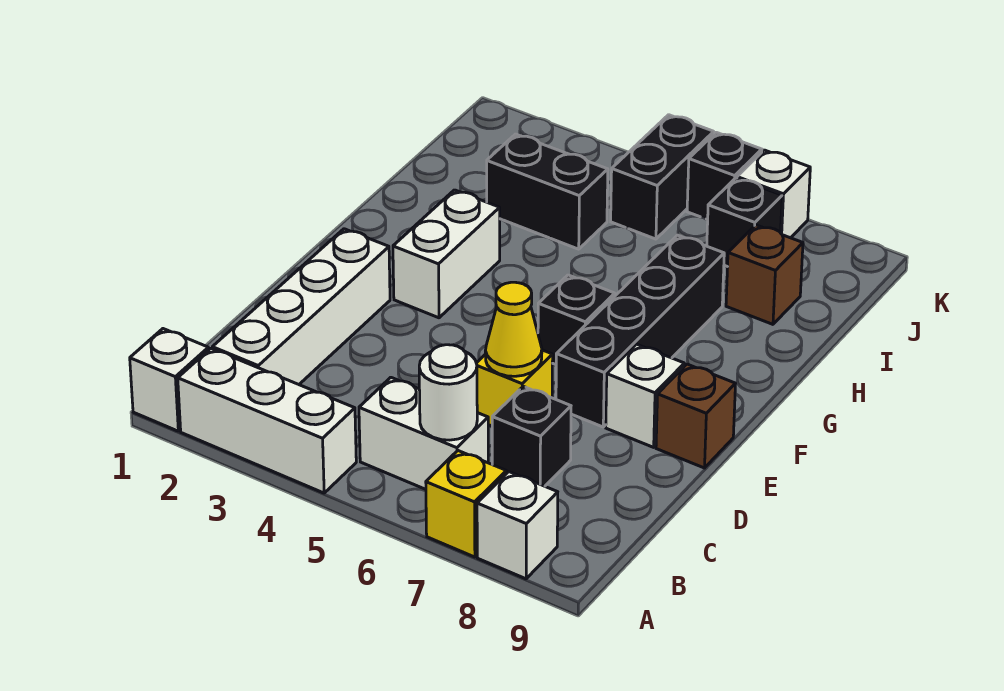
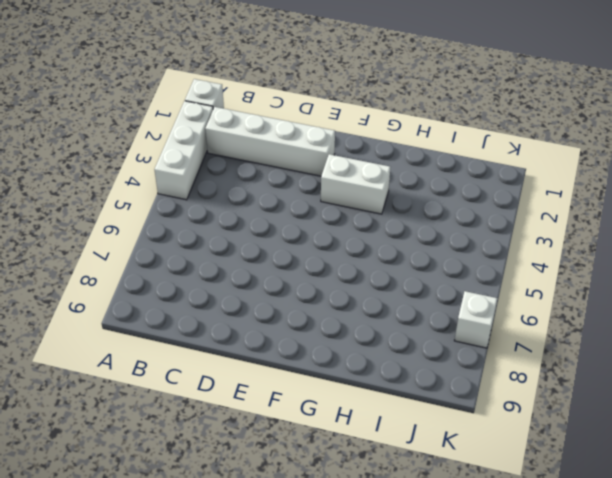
none -> yellow 1x1 brick [426,451,506,557]
none -> white 1x1 brick [477,472,558,579]
none -> white 1x2 brick [359,377,488,489]

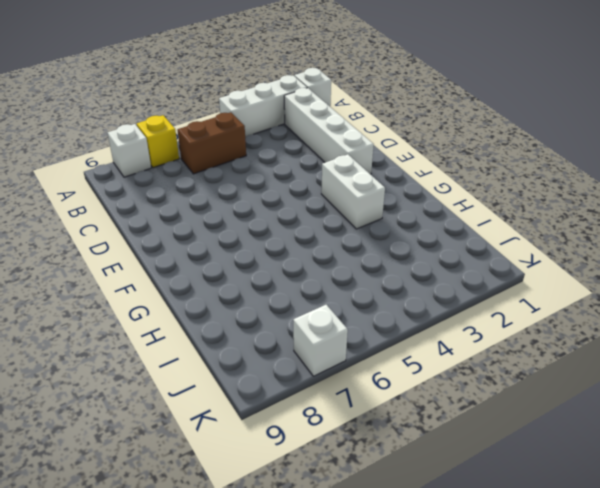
brown 1x2 brick [177,112,246,174] -> white 1x2 brick [359,377,488,489]
none -> black 1x1 brick [492,386,571,486]
none -> yellow 1x1 brick [476,350,553,426]
none -> black 1x4 brick [556,235,724,427]

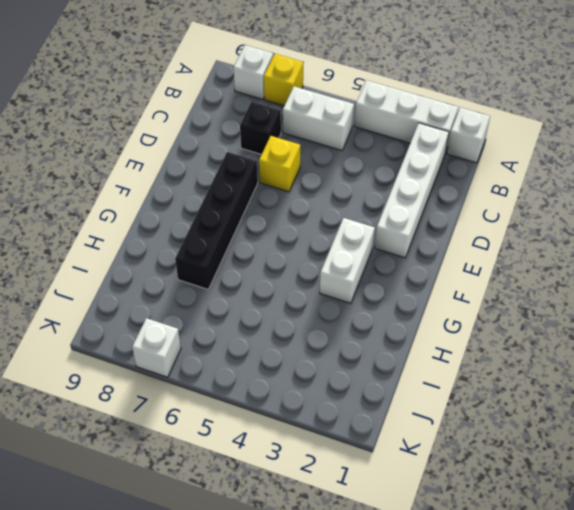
none -> white 1x1 brick [606,344,684,447]
none -> brown 1x1 brick [656,364,735,468]
none -> black 1x1 brick [538,275,615,365]

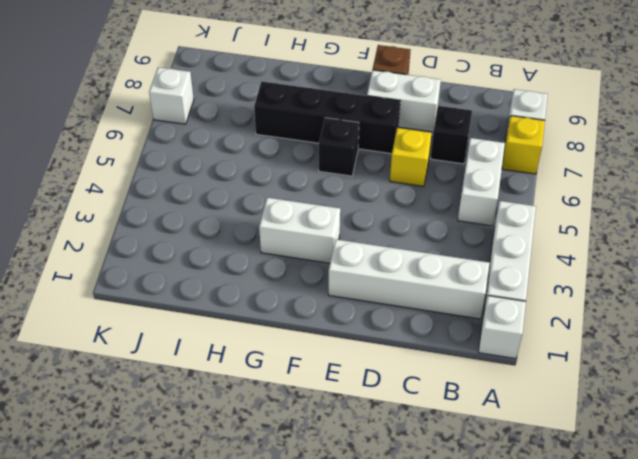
white 1x2 brick [367,70,441,132] -> white 1x1 brick [606,344,684,447]
none -> black 1x2 brick [487,134,608,249]
none -> brown 1x1 brick [726,225,803,324]
none -> black 1x2 brick [611,115,714,239]

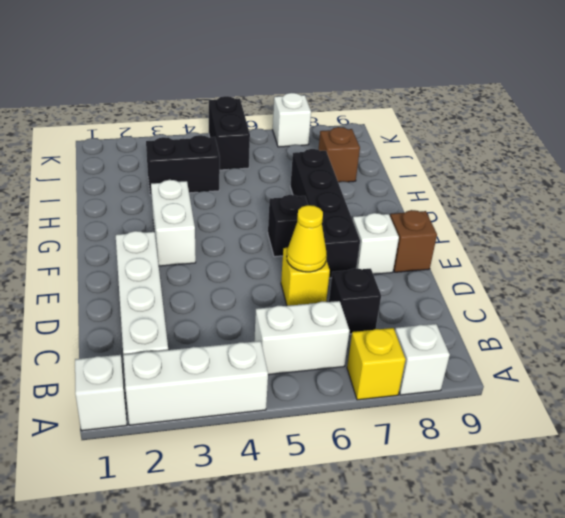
none -> black 1x1 brick [707,178,782,267]
none -> black 1x1 brick [687,132,762,220]
none -> white 1x1 round brick [419,345,477,440]

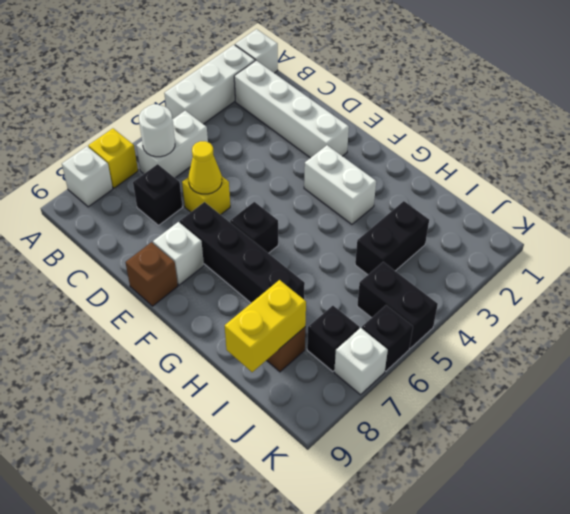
yellow 1x2 brick [225,280,306,372] -> none

